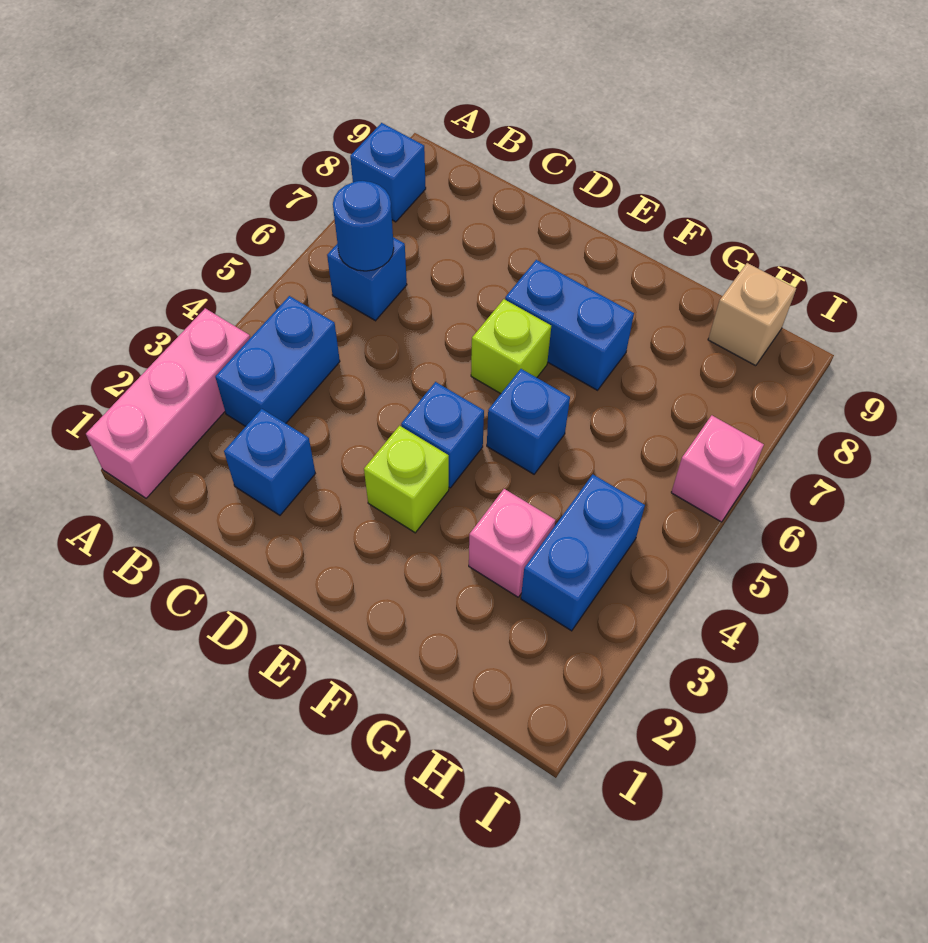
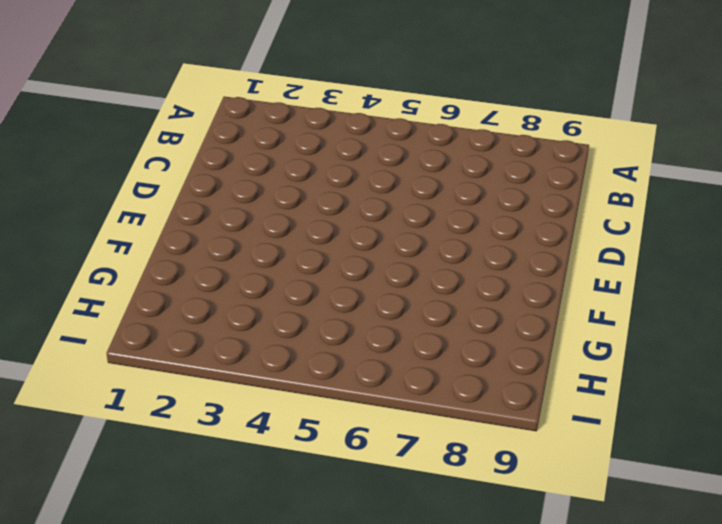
none -> pink 1x3 brick [86,308,250,498]
none -> blue 1x1 brick [350,123,426,222]
none -> blue 1x2 brick [215,296,340,426]

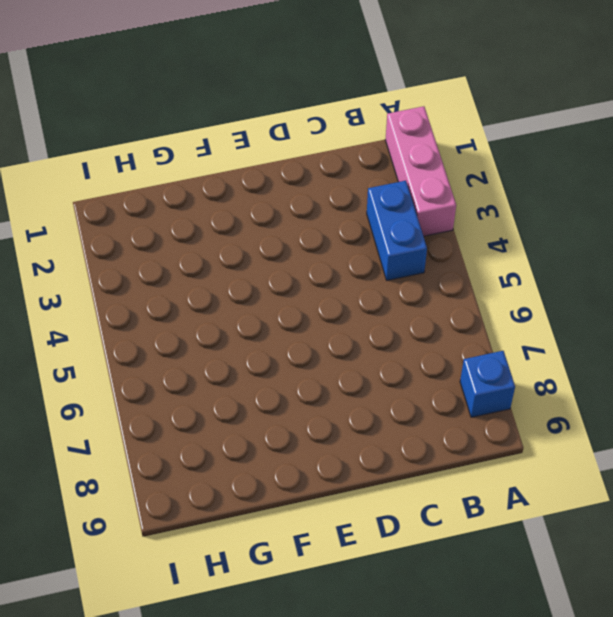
none -> blue 1x1 brick [327,237,407,321]
none -> blue 1x1 brick [224,409,315,515]
none -> lime 1x1 brick [364,426,449,533]

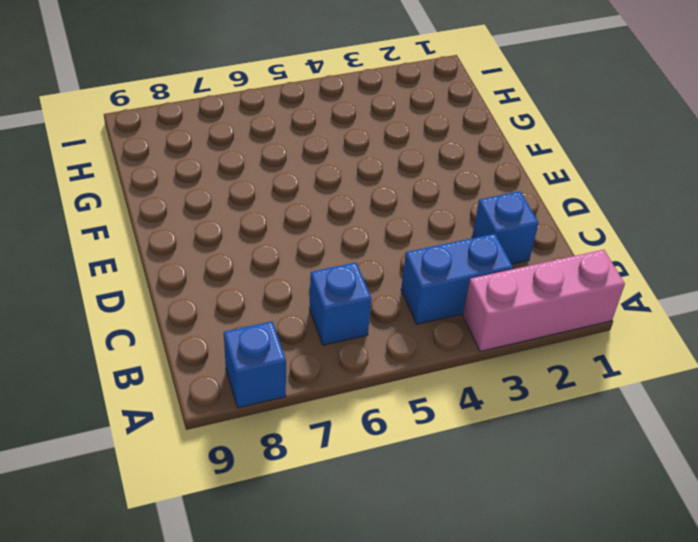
none -> lime 1x1 brick [364,426,449,533]
none -> blue 1x1 brick [401,382,484,488]
none -> lime 1x1 brick [471,299,551,394]

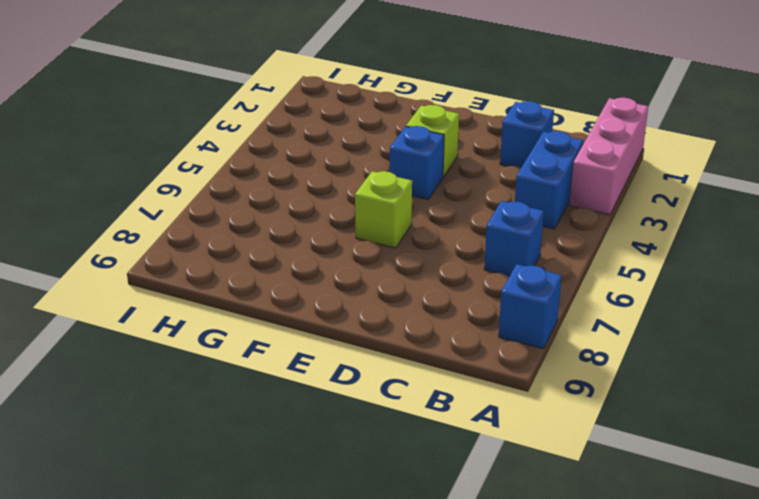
none -> blue 1x2 brick [505,260,634,390]
none -> blue 1x1 brick [487,369,570,474]
none -> pink 1x1 brick [469,489,556,597]

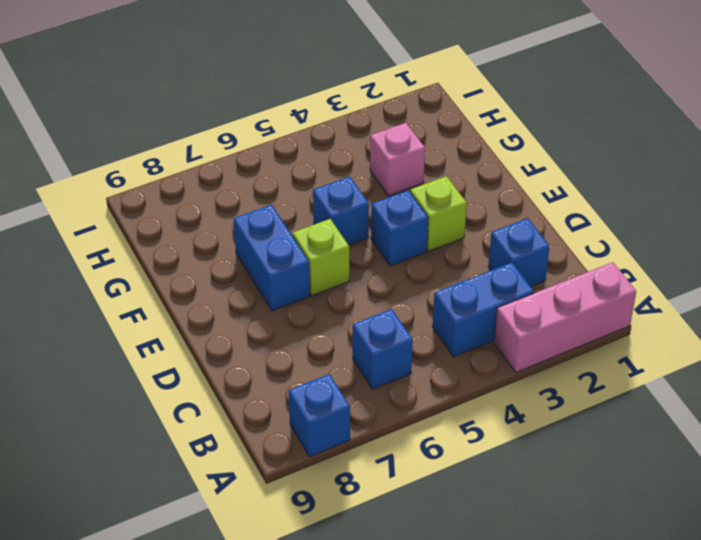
none -> blue 1x2 brick [521,475,645,631]
none -> tan 1x1 brick [708,263,796,366]
none -> pink 1x1 brick [671,415,764,522]

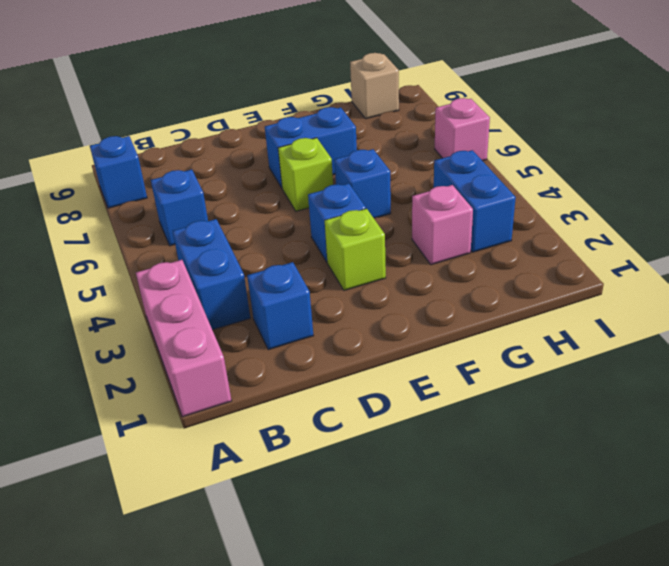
none -> blue 1x1 round brick [333,181,394,271]

